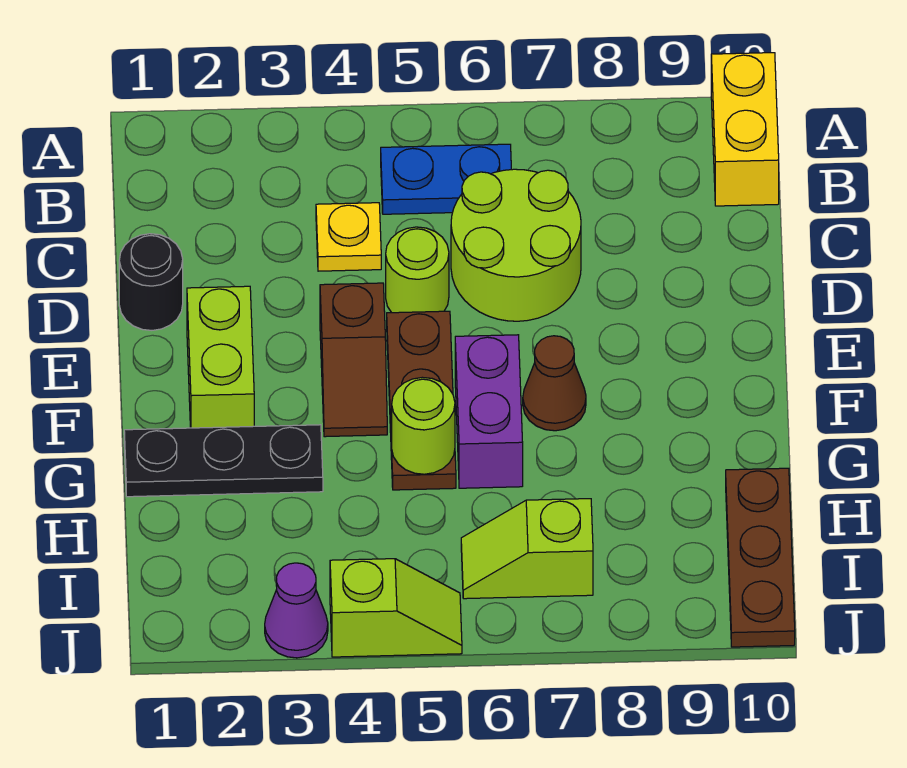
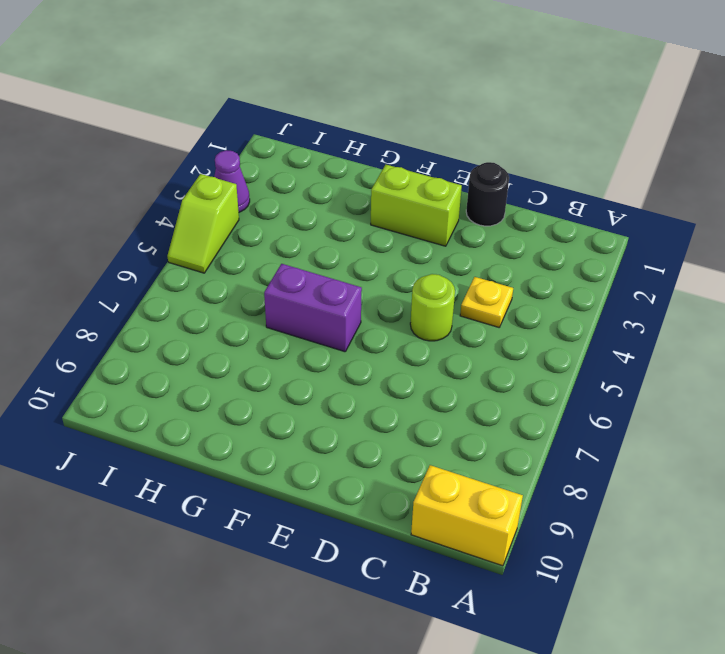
none -> blue 1x2 plate [381,144,511,214]
none -> lime 2x2 round brick [451,169,581,321]
none -> brown 1x2 slope [320,283,387,437]

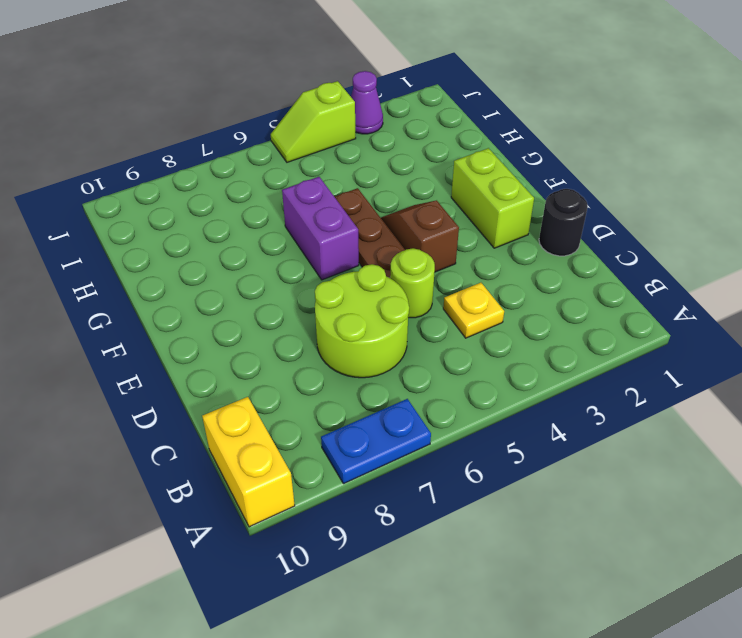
blue 1x2 plate [321,399,431,484] -> blue 1x2 plate moved to [381,144,511,214]
none -> brown 1x1 cone [523,336,586,431]
none -> black 1x3 plate [124,425,323,497]
none -> brown 1x3 plate [726,468,795,647]

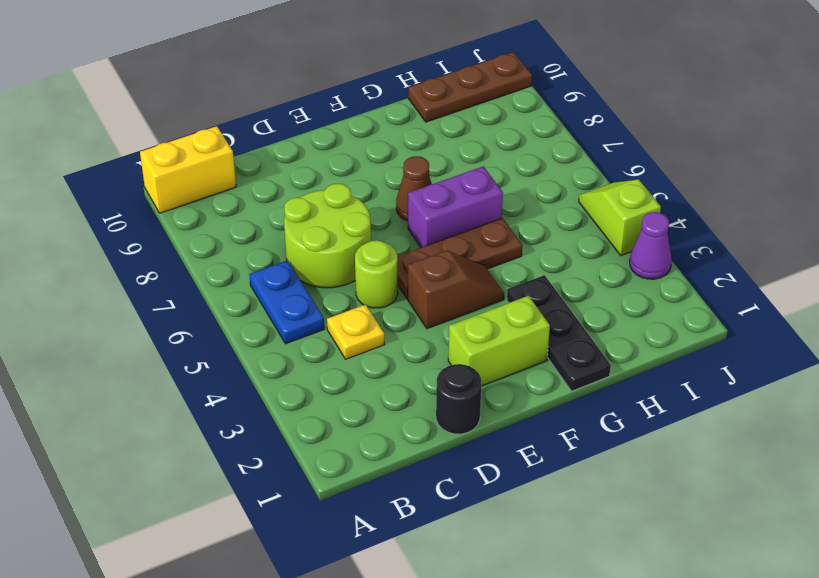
none -> lime 1x2 slope [461,499,593,599]
none -> lime 1x1 round brick [392,377,455,474]

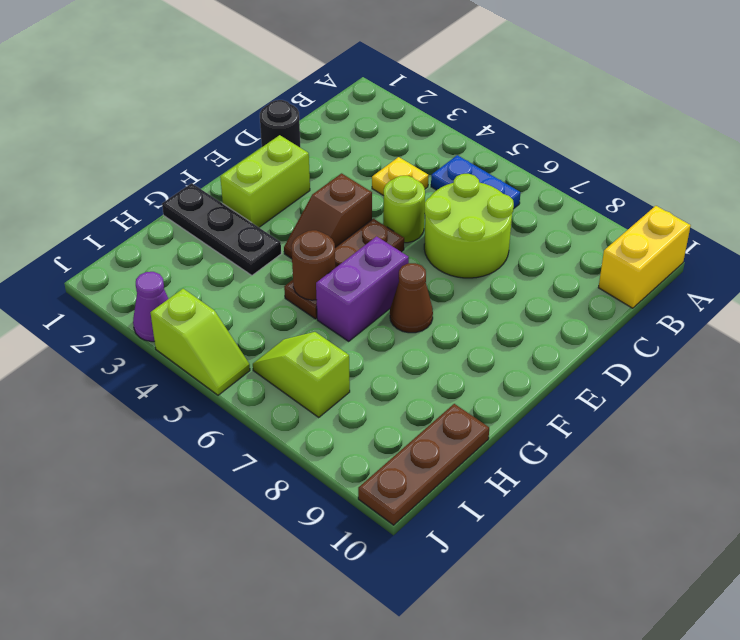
brown 1x1 round brick [291,230,335,300] -> lime 1x1 round brick [392,377,455,474]

